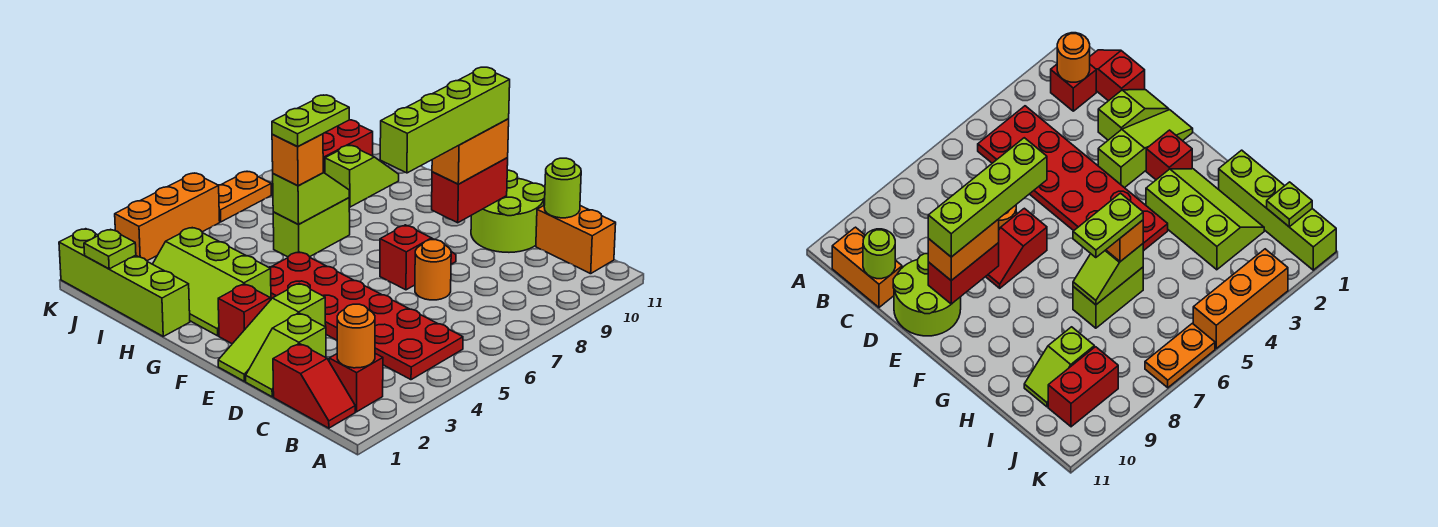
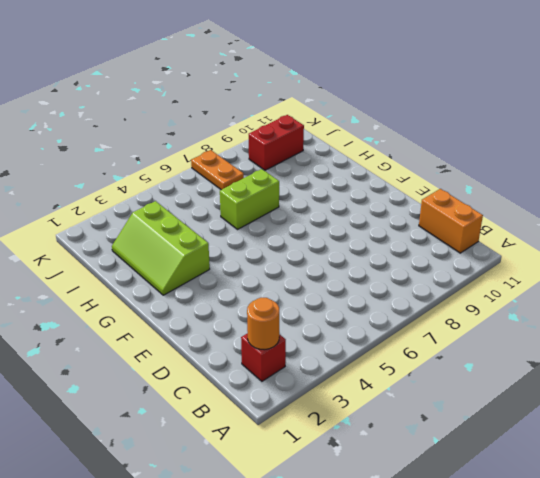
orange 1x2 plate [191,150,244,190] -> orange 1x2 plate turned to [218,172,271,222]
none -> red 1x2 slope [273,344,355,428]
none -> red 2x6 plate [269,252,463,380]
none -> lime 1x2 slope [246,313,326,397]

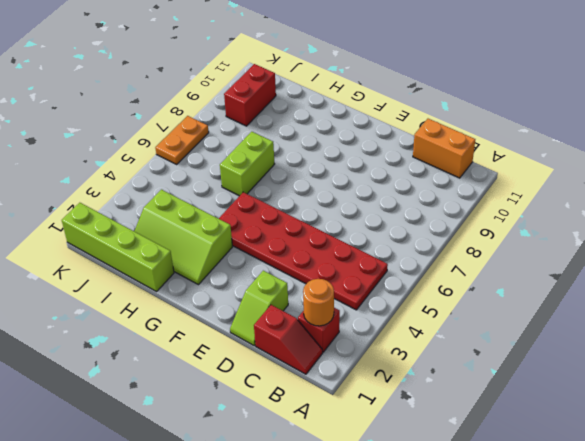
none -> orange 1x1 round brick [415,240,451,300]
none -> lime 2x2 round brick [471,170,545,252]
none -> lime 1x3 slope [218,284,326,381]

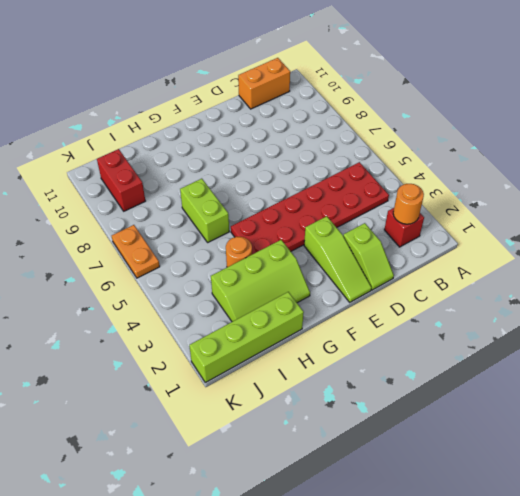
orange 1x1 round brick [226,237,252,267] -> orange 1x1 round brick moved to [415,240,451,300]
none -> red 1x2 slope [273,344,355,428]
none -> lime 2x2 round brick [471,170,545,252]
none -> red 1x2 slope [380,225,456,290]

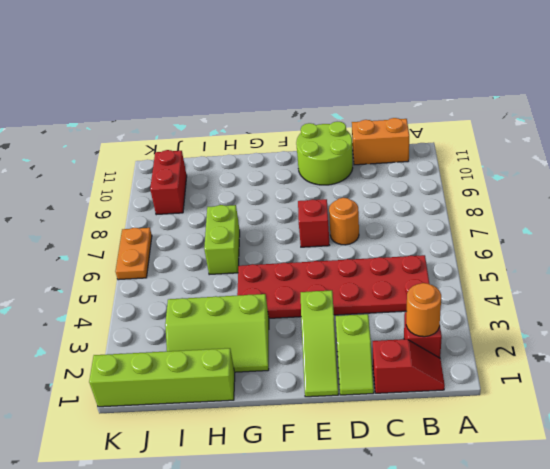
none -> red 1x1 brick [218,284,270,344]
none -> lime 1x2 slope [325,145,399,207]
none -> orange 1x3 brick [115,173,220,261]

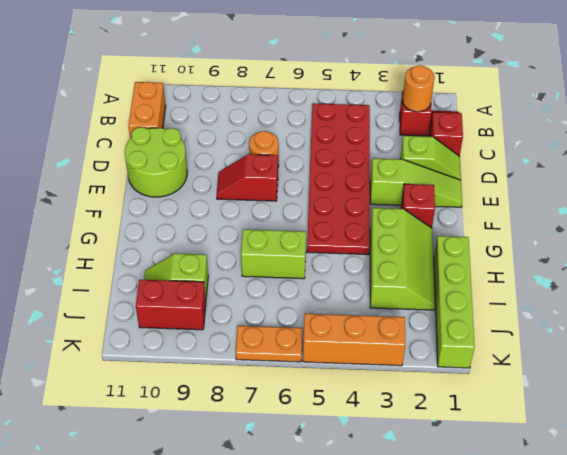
none -> lime 1x1 round brick [544,158,581,218]
none -> red 1x2 brick [432,158,508,223]
none -> lime 1x2 slope [273,172,349,225]

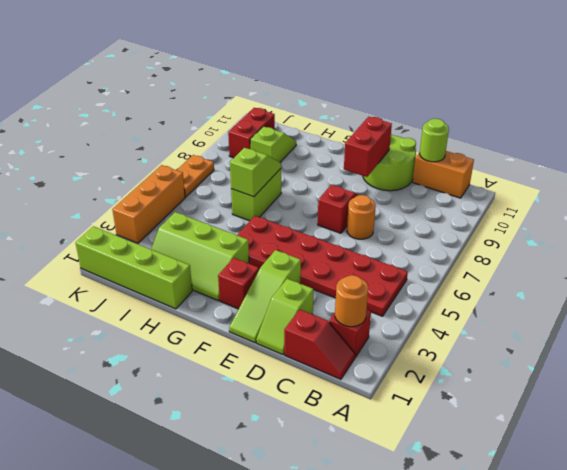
none -> lime 1x1 plate [84,229,136,269]
none -> orange 1x2 brick [432,119,509,184]
none -> orange 1x1 brick [272,134,323,186]

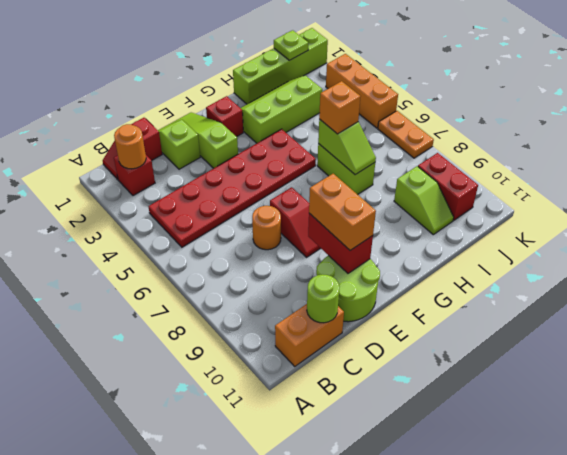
none -> lime 1x4 brick [380,67,510,173]
none -> lime 1x2 plate [272,95,349,147]

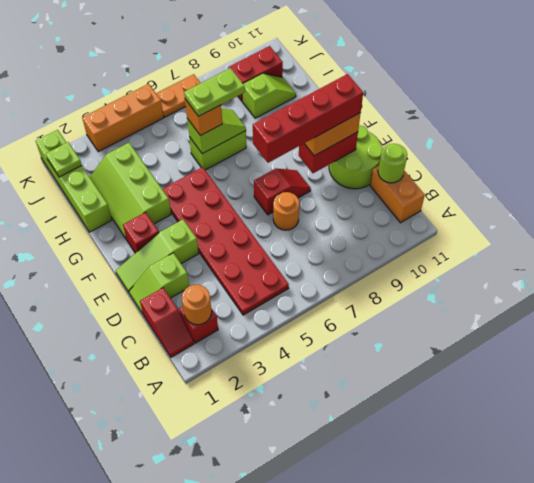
red 1x4 brick [253,74,363,163] -> lime 1x4 brick [380,67,510,173]

